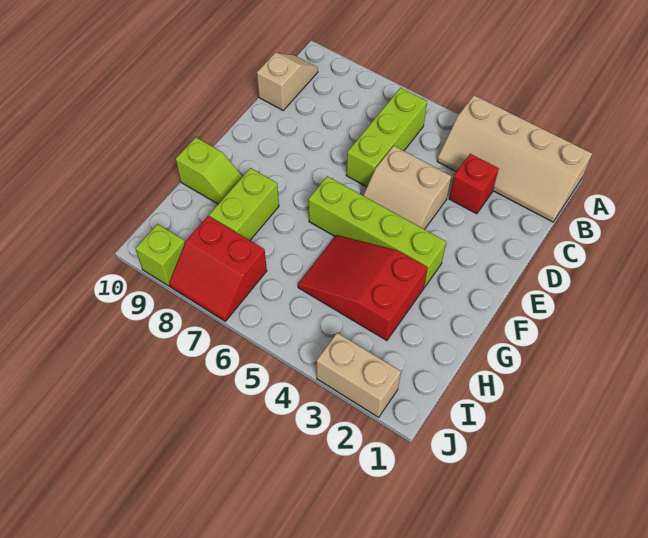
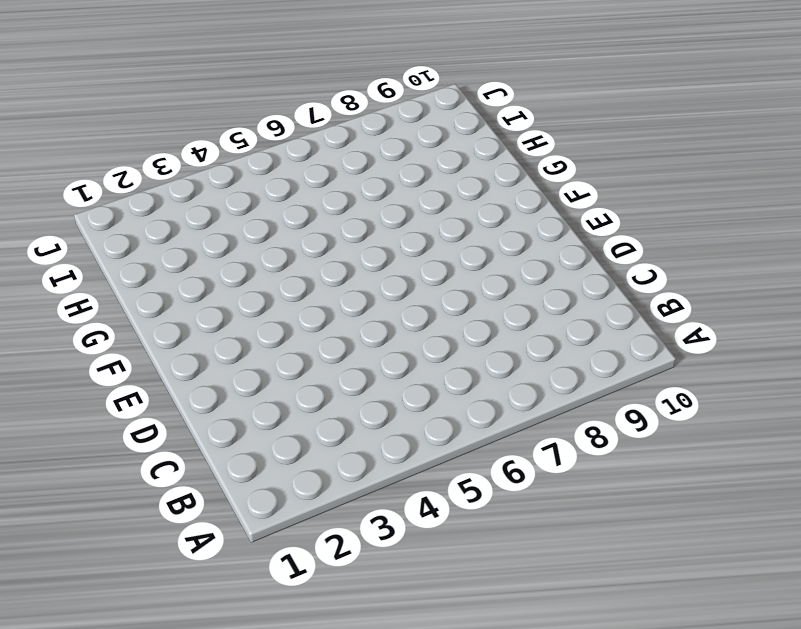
none -> tan 2x4 slope [437,95,592,222]
none -> lime 1x3 brick [346,88,427,187]
none -> tan 1x2 slope [257,53,318,110]

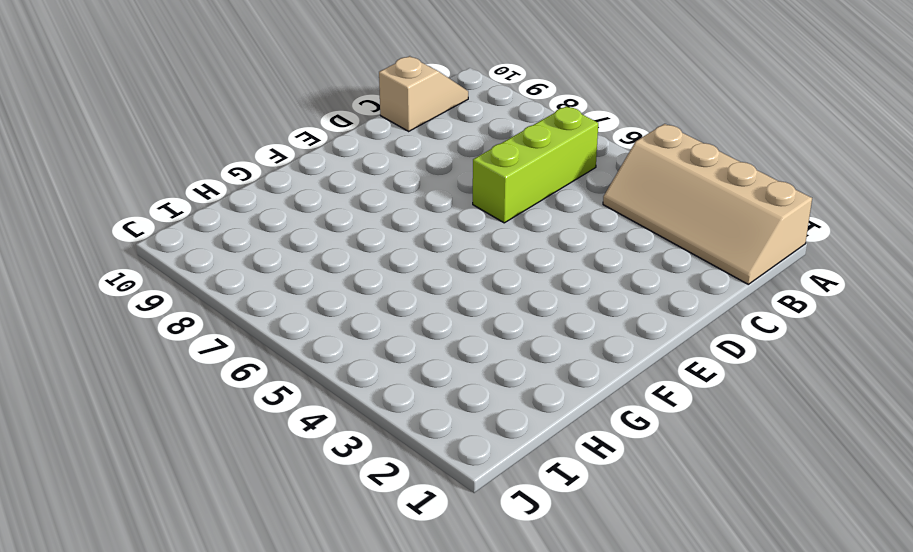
none -> red 1x1 brick [449,154,499,214]
none -> tan 2x2 slope [363,146,451,229]
none -> lime 1x4 brick [308,176,446,287]

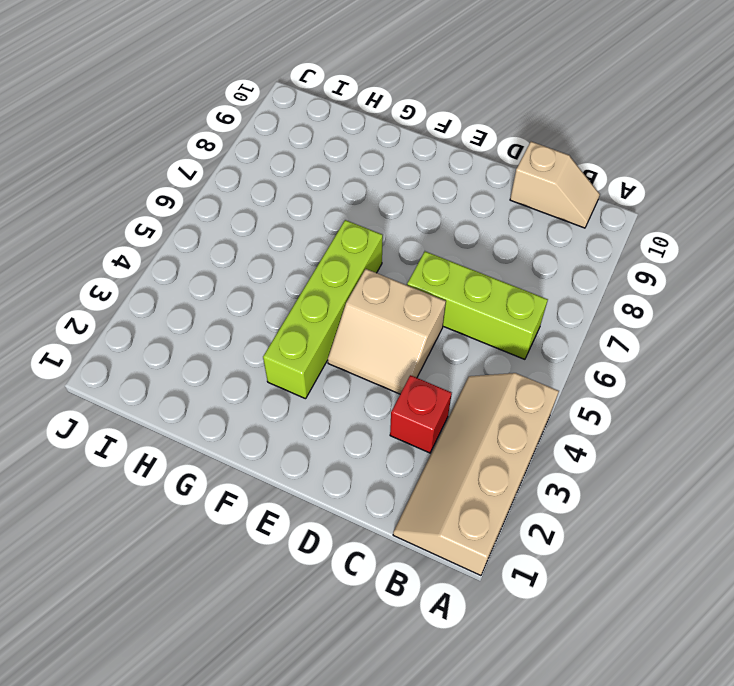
tan 2x2 slope [328,269,446,394] -> tan 2x2 slope turned to [363,146,451,229]
none -> red 2x3 slope [298,235,428,341]
none -> lime 1x2 brick [209,168,279,240]
none -> lime 1x2 slope [176,137,243,204]

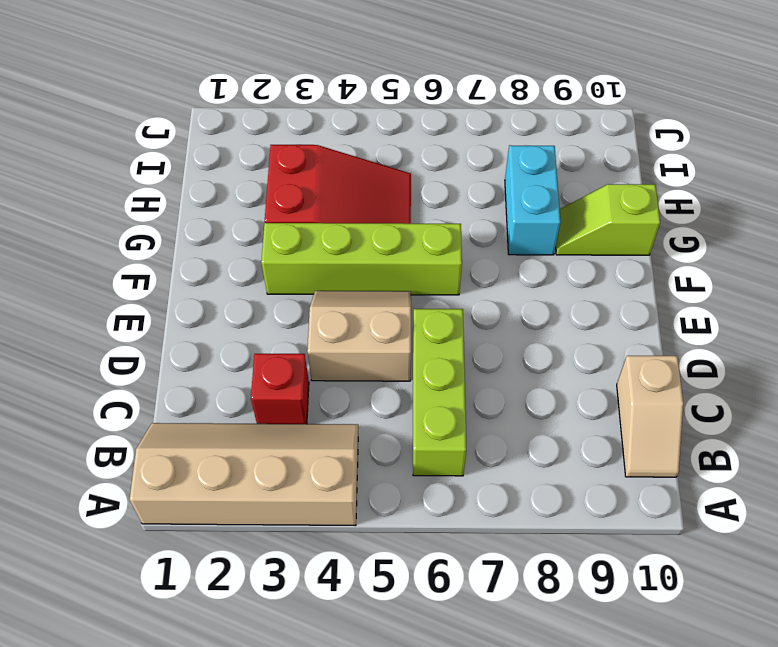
cyan 1x2 brick [505,145,561,255] -> lime 1x2 brick [209,168,279,240]
none -> red 2x2 slope [169,216,267,321]
none -> tan 1x2 brick [316,333,401,417]
none -> lime 1x1 brick [136,224,185,286]

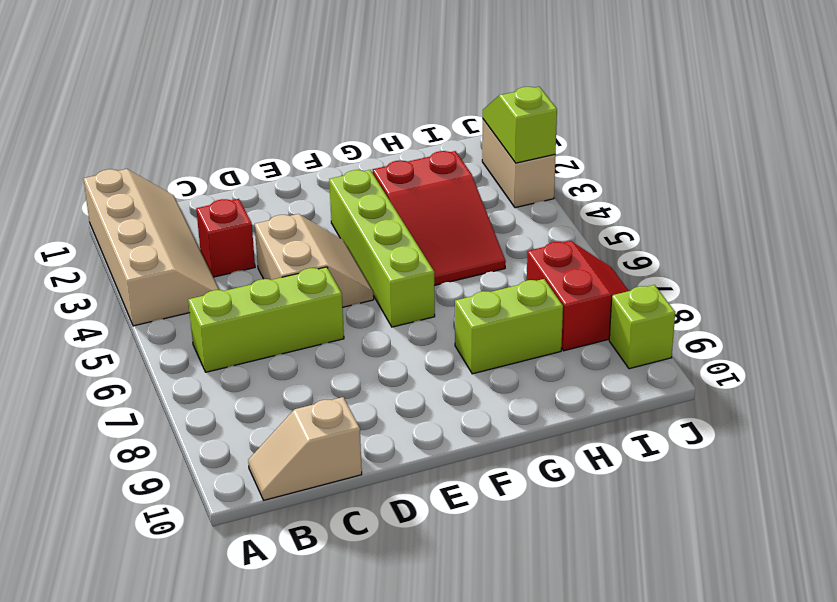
lime 1x2 slope [483,87,557,163] -> lime 1x2 slope moved to [176,137,243,204]

